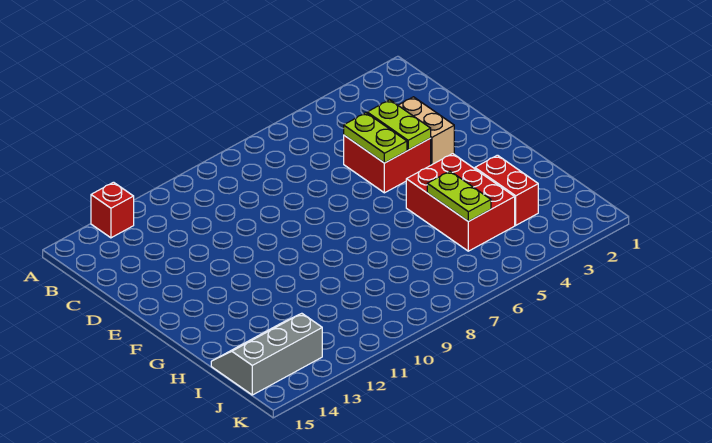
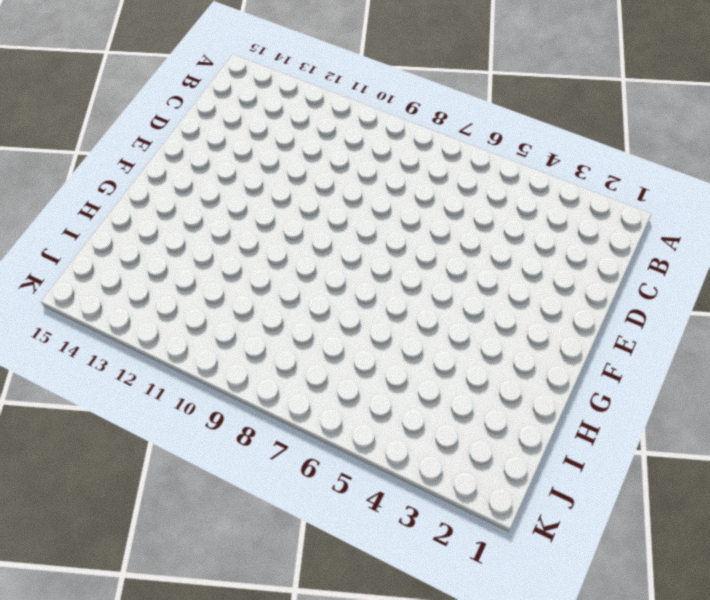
none -> red 1x1 brick [91,182,134,238]
none -> tan 1x2 brick [398,97,454,165]

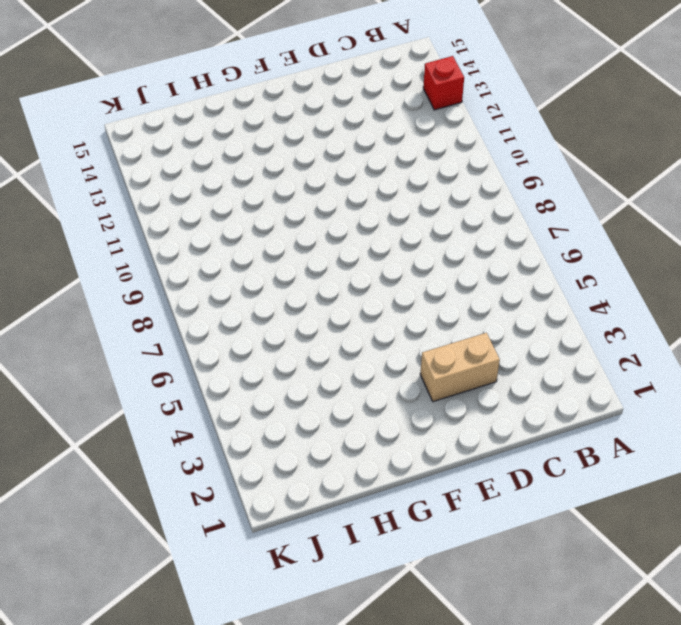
none -> red 2x2 brick [344,135,431,193]
none -> red 2x3 brick [406,154,515,251]

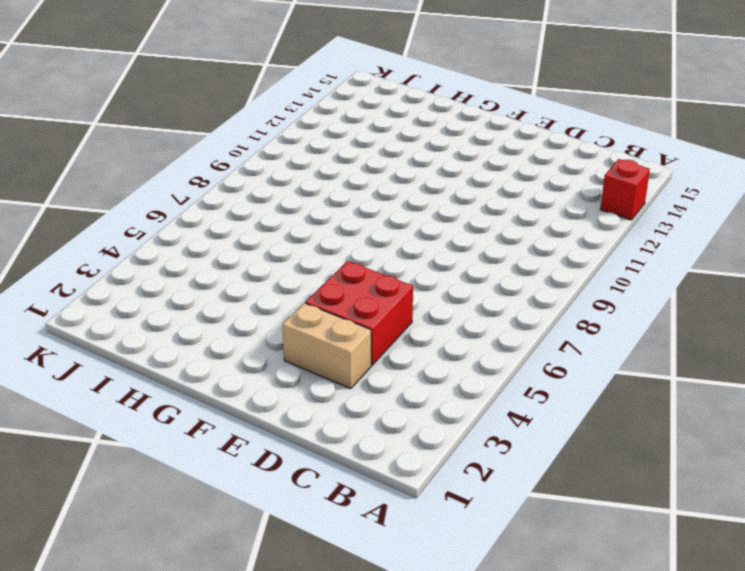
none -> red 2x3 brick [406,154,515,251]
none -> red 1x2 brick [475,155,538,225]

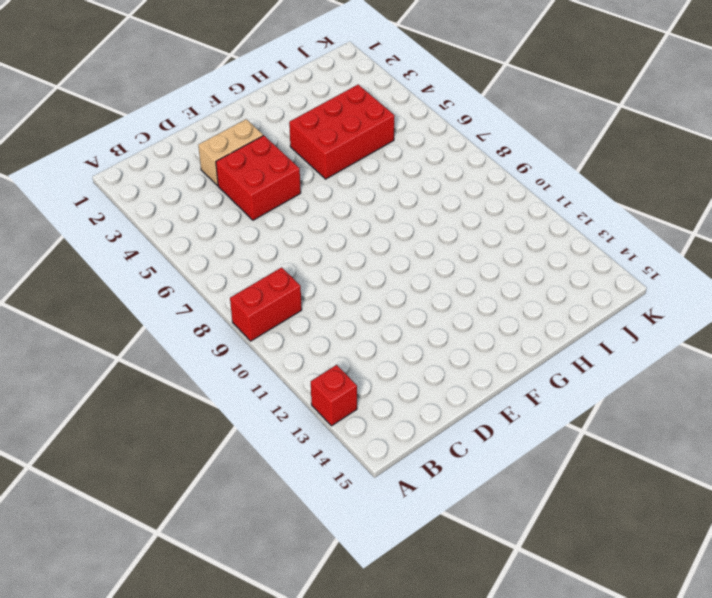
red 1x2 brick [230,267,302,341] -> red 1x2 brick moved to [475,155,538,225]
none -> grey 2x3 slope [211,313,322,395]
none -> lime 1x2 plate [367,100,431,150]

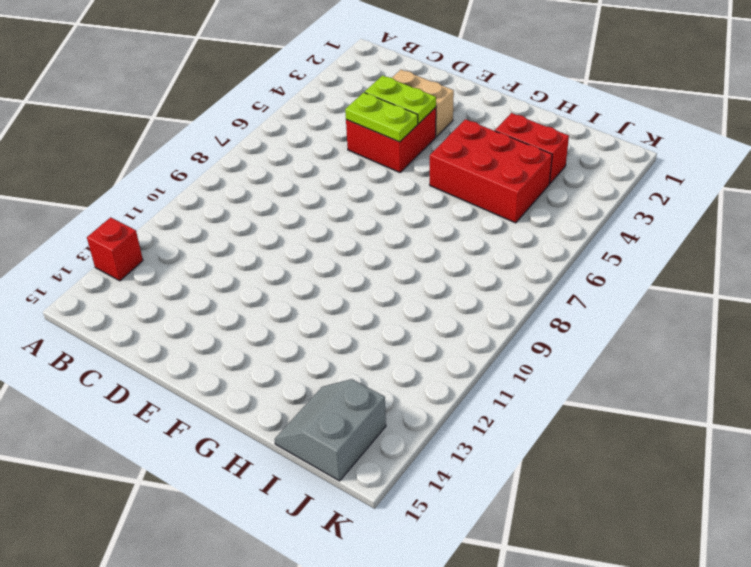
grey 2x2 slope [275,379,386,481] -> grey 2x3 slope [211,313,322,395]
none -> lime 1x2 plate [427,171,491,221]

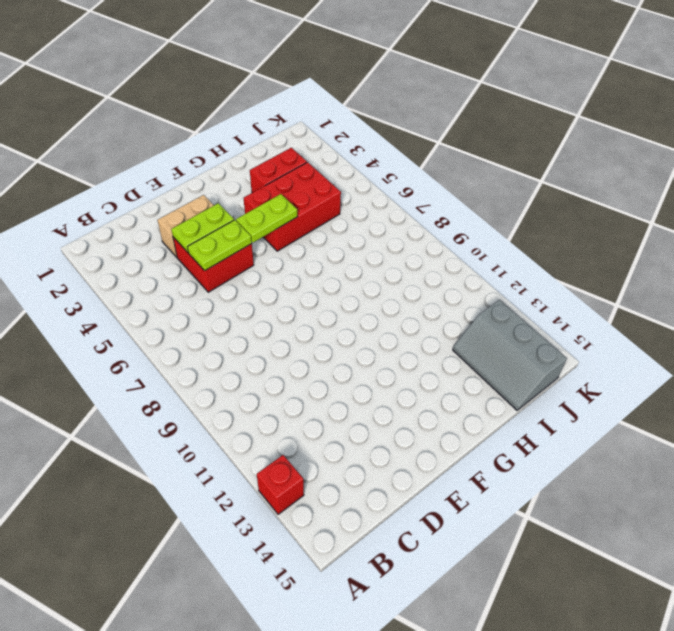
lime 1x2 plate [236,194,298,242] -> lime 1x2 plate moved to [427,171,491,221]

